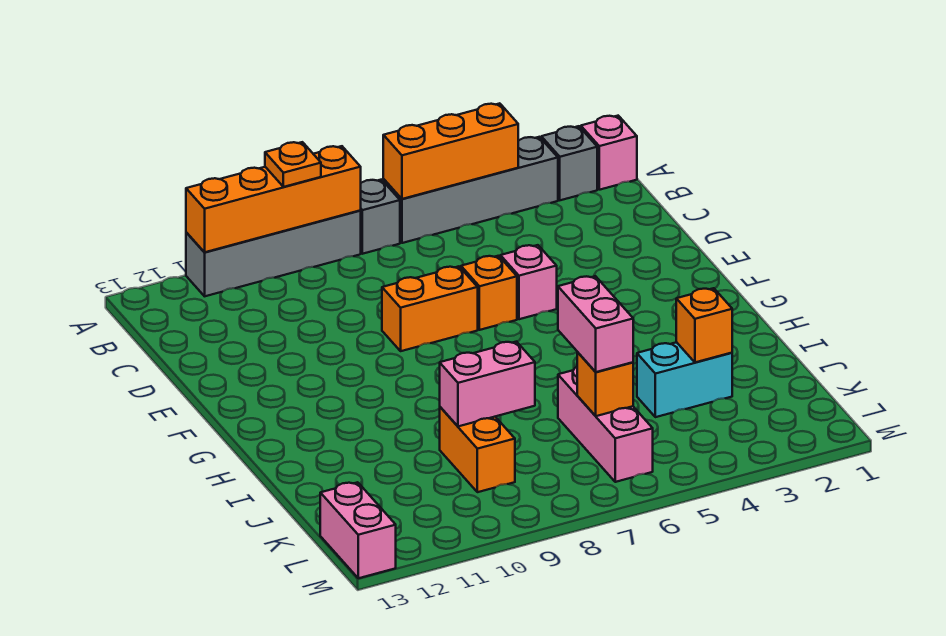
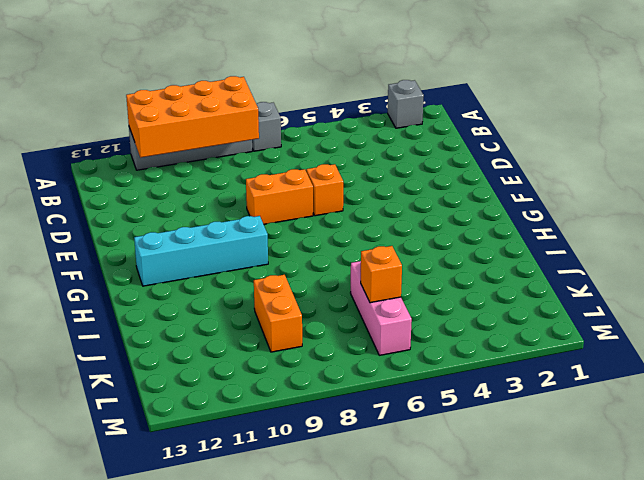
orange 2x4 brick [126,76,259,158] -> orange 1x4 brick [186,146,361,252]
cyan 1x4 brick [134,216,268,286] -> none
none -> pink 1x1 brick [581,116,637,190]
none -> grey 1x4 brick [383,137,558,243]
none -> pink 1x1 brick [500,245,557,319]

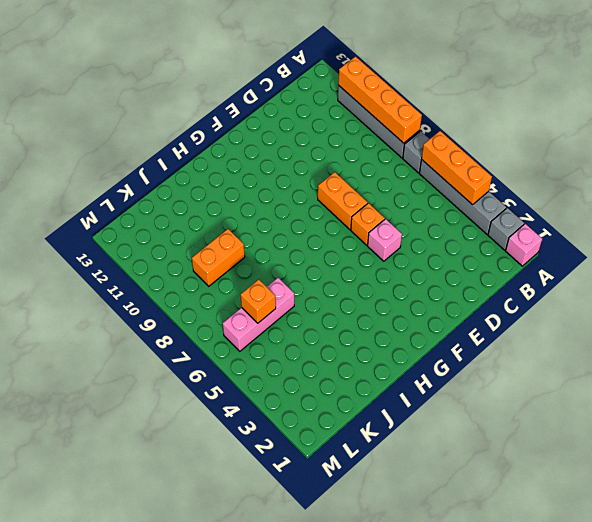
none -> cyan 1x2 brick [637,342,732,417]
none -> pink 1x2 brick [320,482,396,578]
none -> orange 1x1 brick [676,288,732,362]

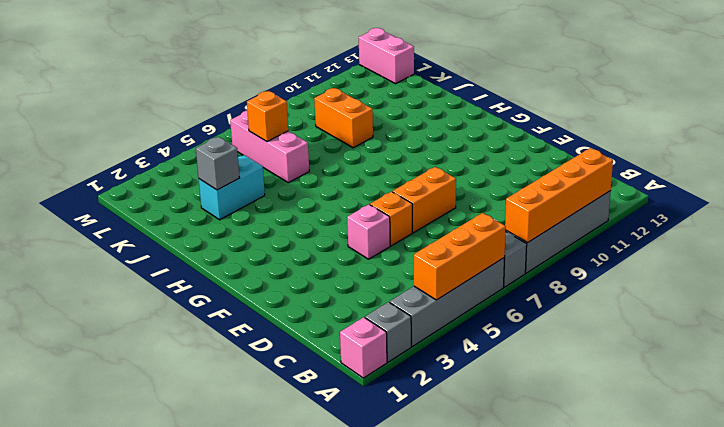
grey 1x1 brick [196,137,239,190] -> orange 1x1 brick [676,288,732,362]
none -> pink 1x2 brick [440,342,535,426]
none -> orange 1x1 plate [265,142,321,187]
none -> pink 1x2 brick [558,276,633,372]

